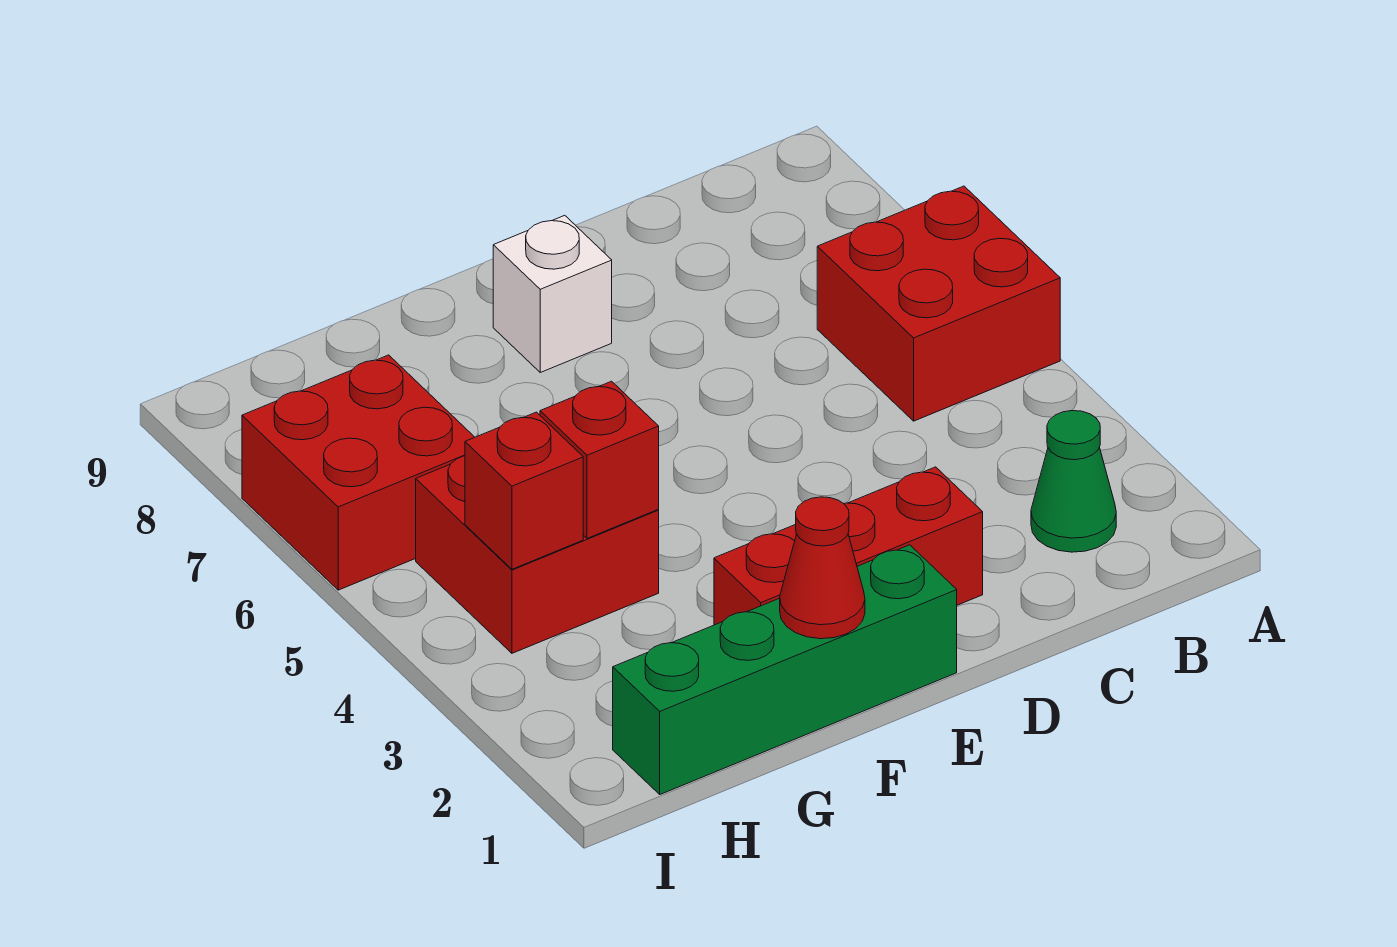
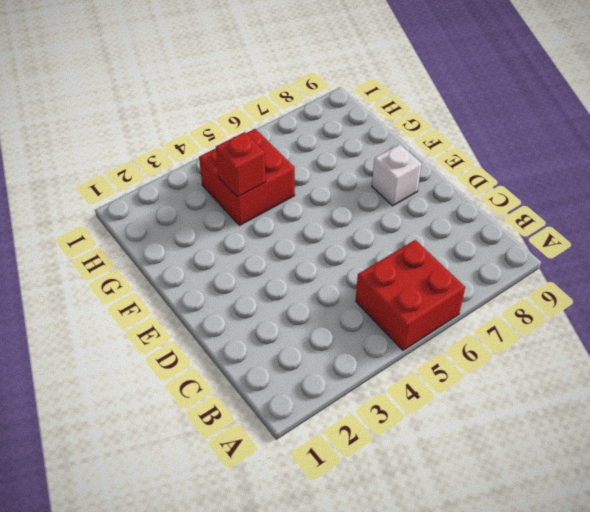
none -> green 1x1 cone [1031,411,1116,552]
none -> red 1x3 brick [714,467,983,625]

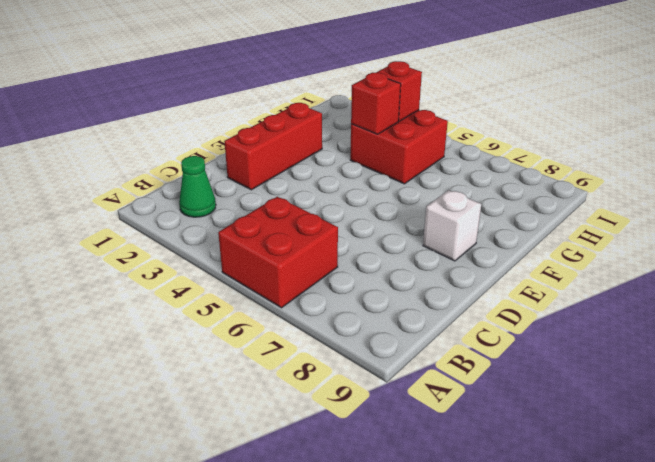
none -> green 1x4 brick [613,545,957,794]
none -> red 2x2 brick [242,355,475,590]

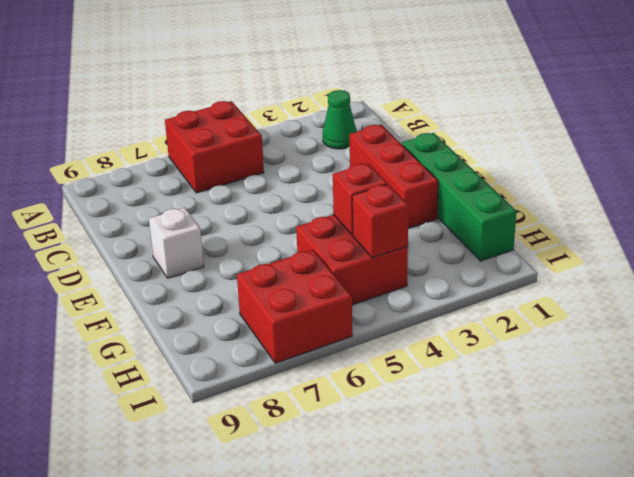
none -> red 1x1 cone [780,497,865,639]

